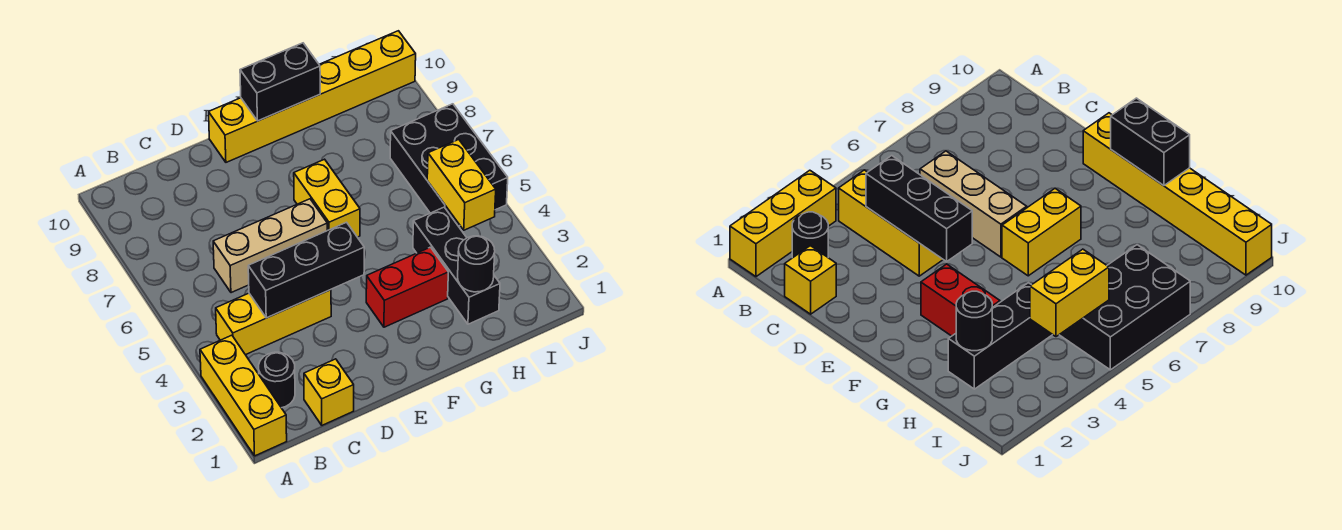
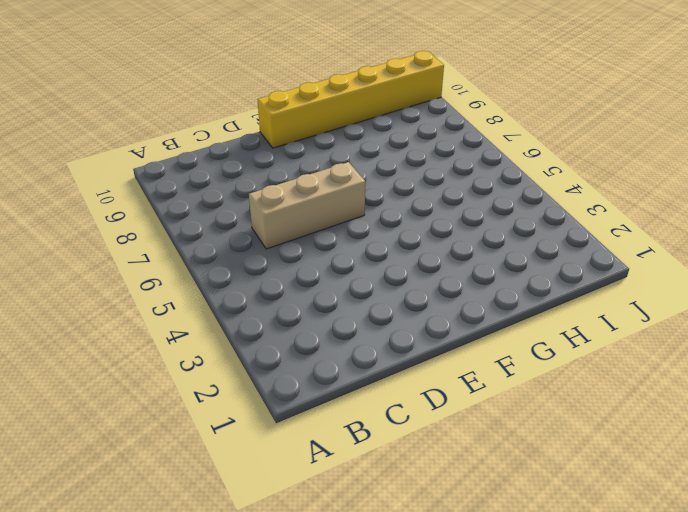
none -> yellow 1x3 brick [200,335,287,456]
none -> black 1x1 round brick [259,352,295,408]
none -> yellow 1x3 brick [216,290,331,355]

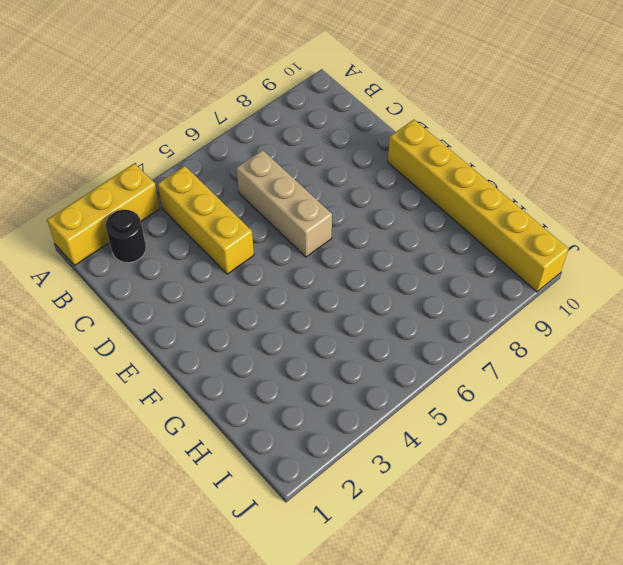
none -> yellow 1x1 brick [304,359,354,425]
none -> red 1x2 brick [366,247,448,327]
none -> yellow 1x2 brick [294,159,360,237]

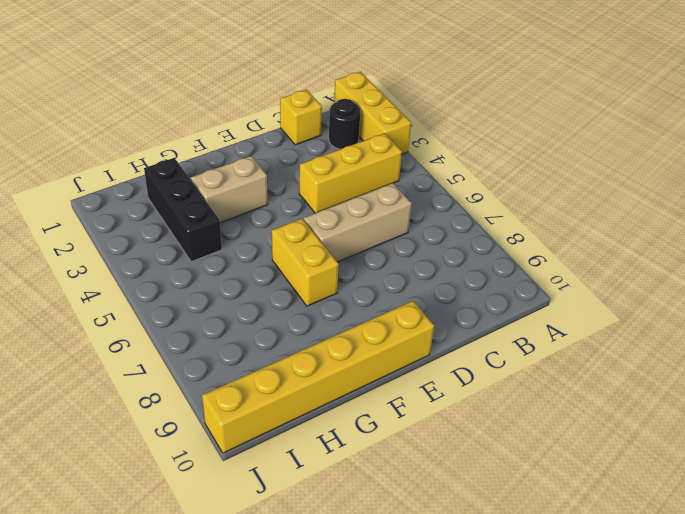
tan 1x2 brick [191,156,268,223] -> red 1x2 brick [366,247,448,327]
none -> black 2x3 brick [390,104,508,226]
none -> black 1x3 brick [248,222,364,318]
none -> black 1x2 brick [240,43,320,121]

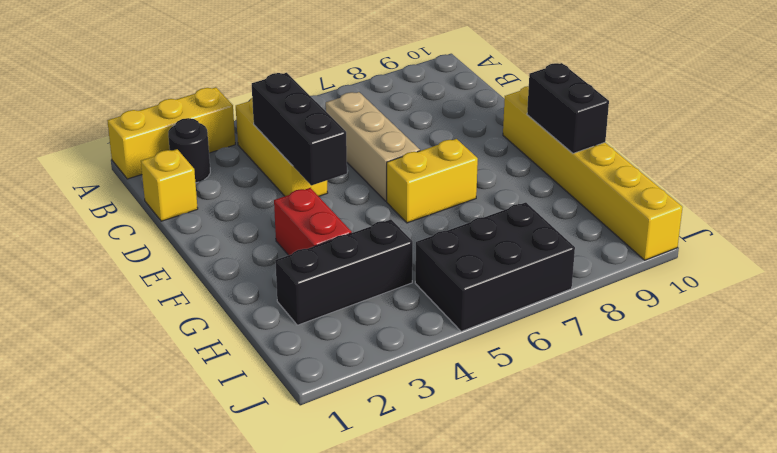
none -> black 1x1 round brick [458,236,495,292]
none -> yellow 1x2 brick [427,140,496,230]

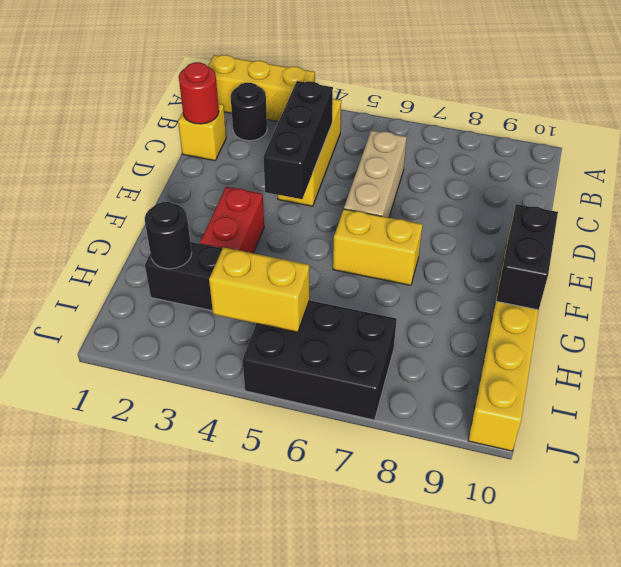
red 1x1 round brick [179,62,219,124] -> none

